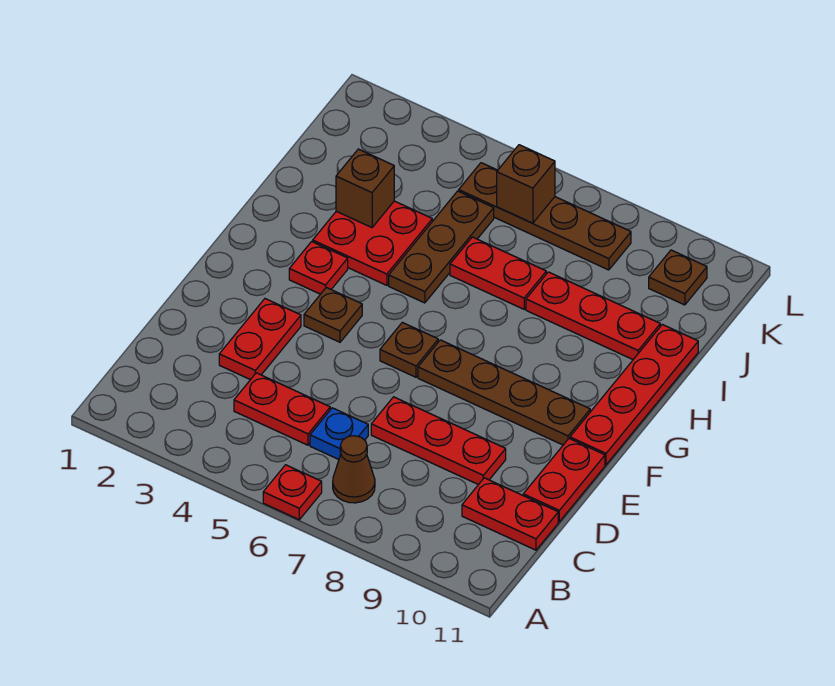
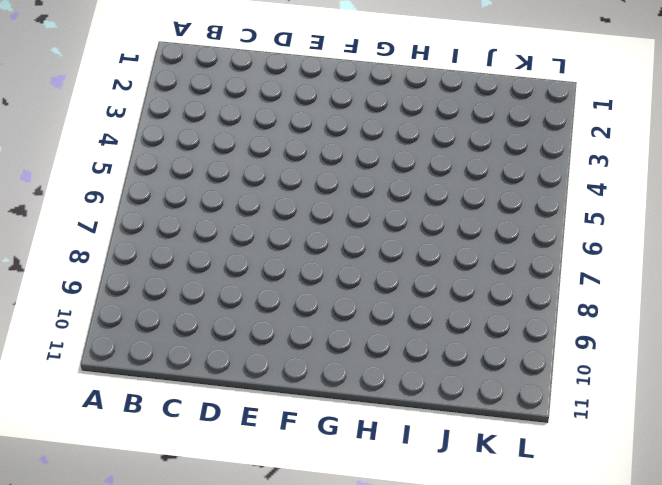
none -> red 1x1 plate [263,465,322,520]
none -> brown 1x1 cone [333,436,375,503]
none -> red 1x2 plate [234,373,330,445]

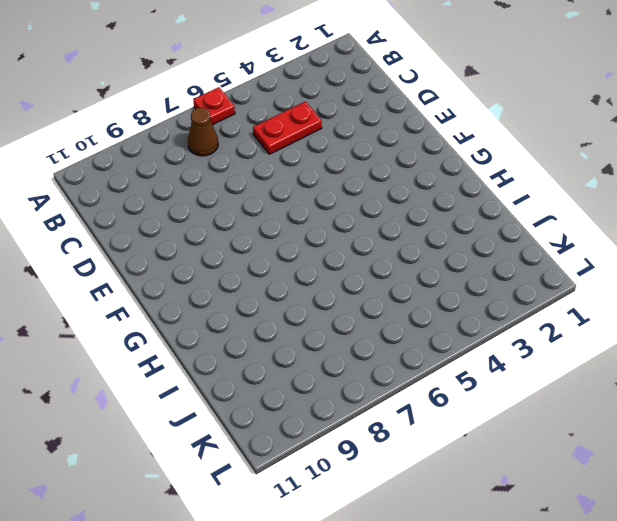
none -> blue 1x1 plate [310,408,368,459]
none -> red 1x2 plate [462,478,558,550]
none -> red 1x2 plate [219,299,301,380]

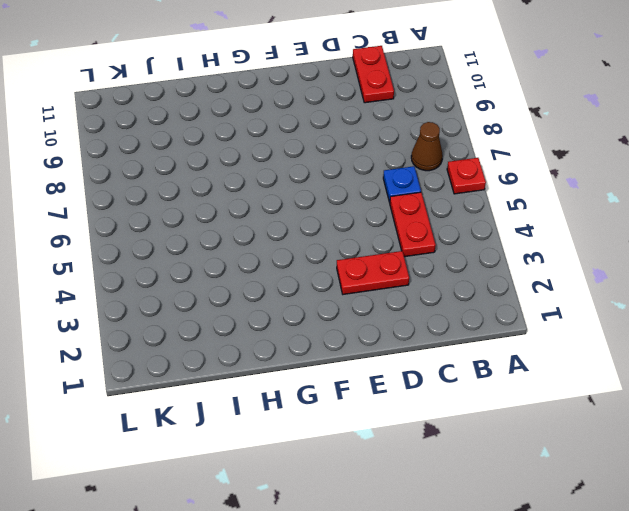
none -> red 1x3 plate [371,397,506,485]
none -> red 1x2 plate [523,439,605,522]
none -> brown 1x1 plate [304,287,362,342]

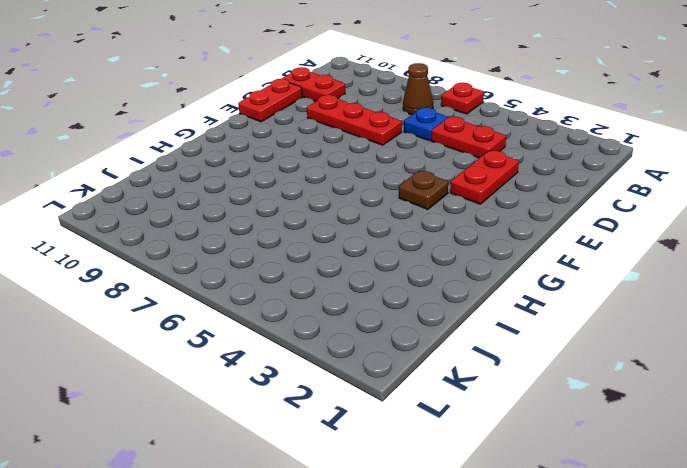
none -> brown 1x1 plate [380,322,438,377]
none -> brown 1x4 plate [418,340,590,445]
none -> red 1x4 plate [570,324,698,465]

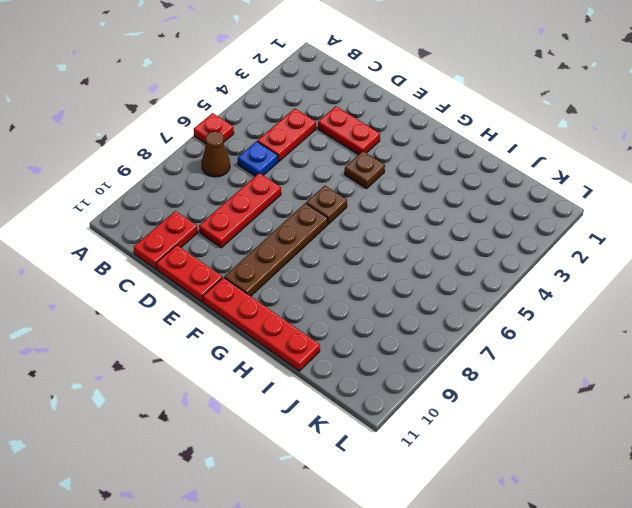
none -> red 1x1 plate [289,242,348,294]
none -> red 2x2 plate [313,201,432,285]
none -> brown 1x3 plate [389,191,494,303]

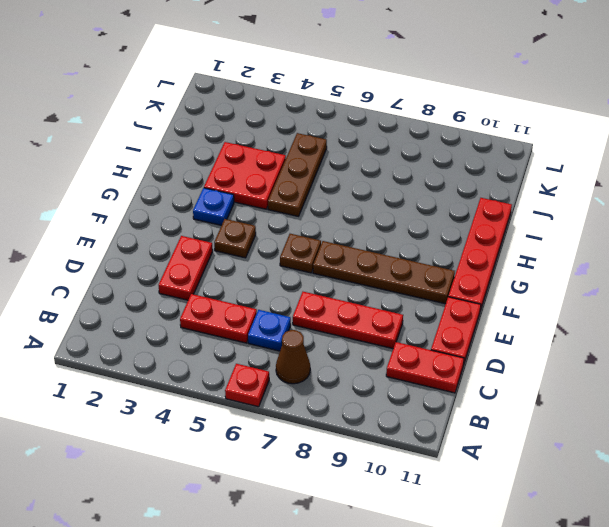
blue 1x1 plate [193,188,234,225] -> red 1x1 plate [289,242,348,294]
none -> red 1x2 plate [450,237,546,309]
none -> red 1x3 plate [526,272,660,359]
none -> brown 1x4 plate [459,163,631,270]

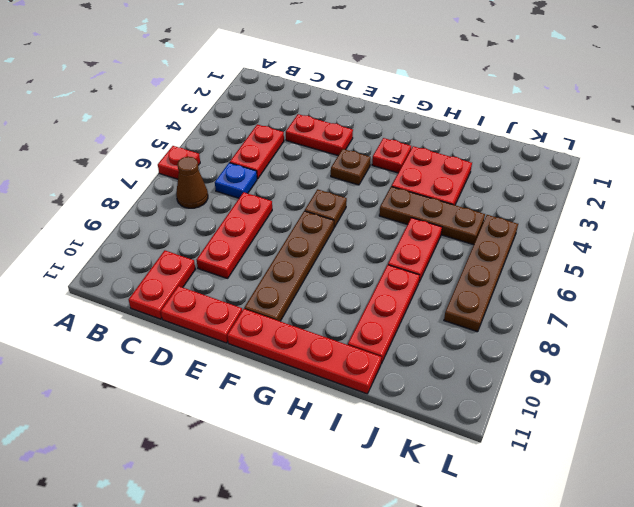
none -> brown 1x1 plate [649,250,707,305]
none -> brown 1x1 brick [336,149,394,228]
none -> brown 1x1 brick [497,145,555,223]

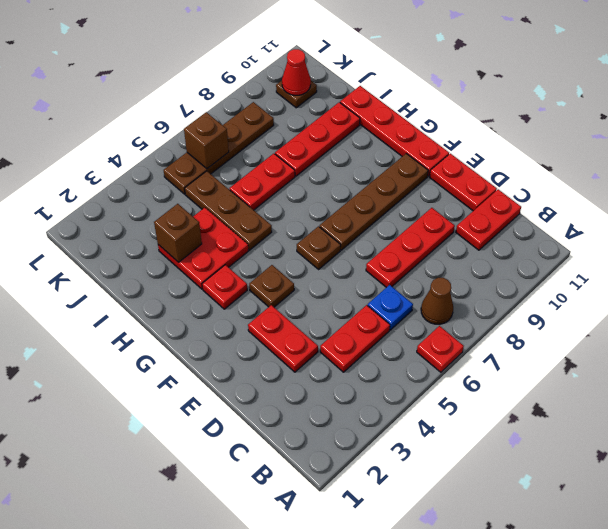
red 1x1 cone [282,49,311,95] -> none

